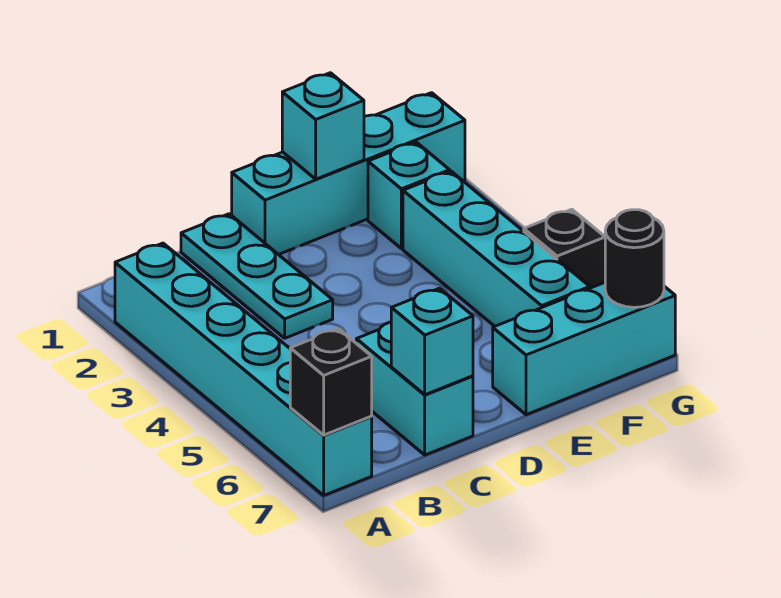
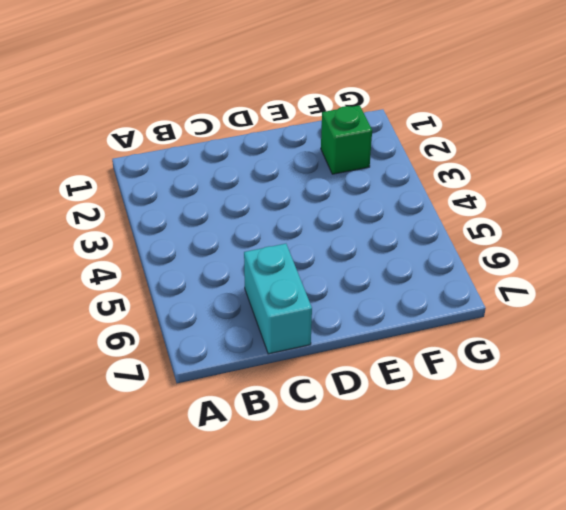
green 1x1 brick [321,105,372,174] -> cyan 1x1 brick [368,142,450,249]
none -> cyan 1x6 brick [115,243,372,495]
none -> cyan 1x3 plate [181,214,333,338]
none -> cyan 1x4 brick [232,93,465,255]

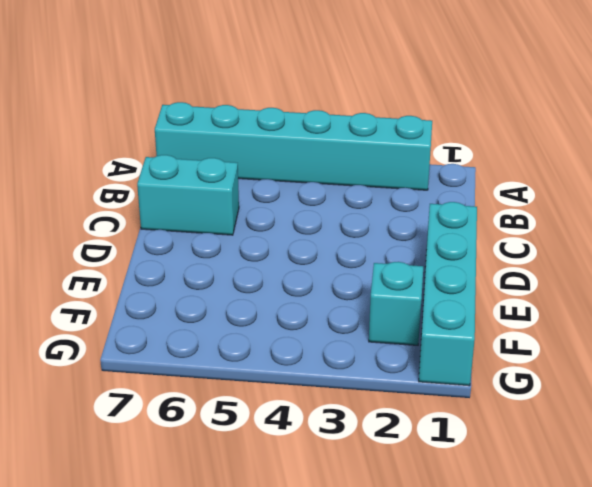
none -> cyan 1x3 plate [181,214,333,338]
none -> cyan 1x3 brick [493,283,675,415]
none -> cyan 1x4 brick [403,171,590,326]

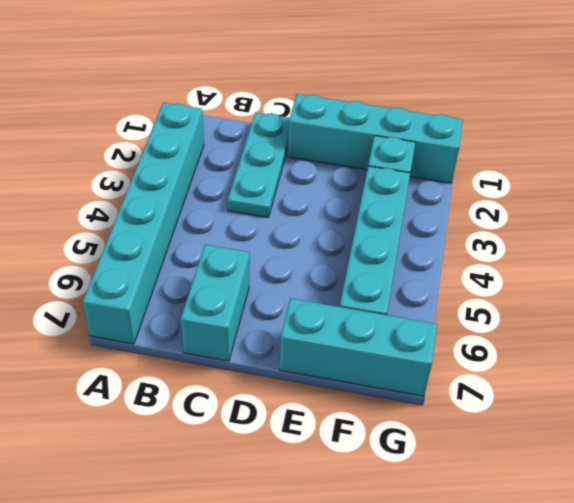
none -> black 1x1 brick [524,209,605,288]
none -> black 1x1 brick [290,329,372,435]
none -> cyan 1x1 brick [391,288,473,395]

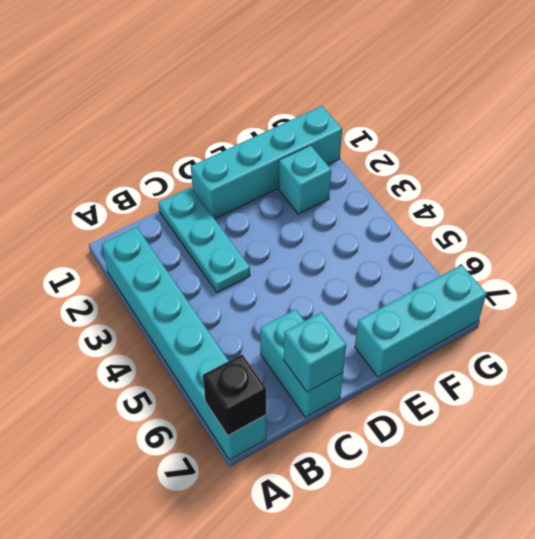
none -> cyan 1x4 brick [403,171,590,326]
none -> black 1x1 brick [524,209,605,288]
none -> cyan 1x1 brick [282,73,364,179]

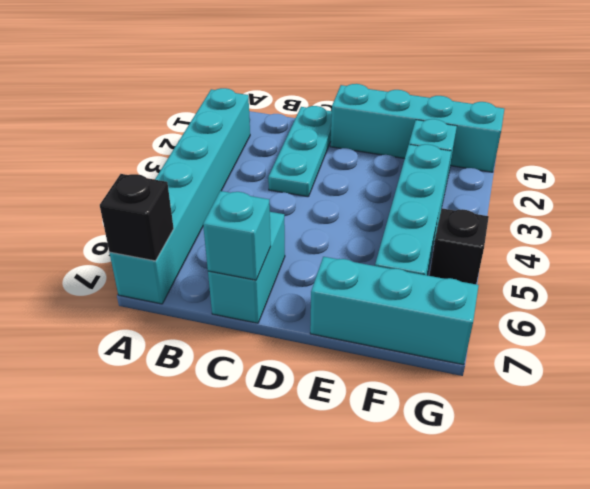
none -> cyan 1x1 brick [282,73,364,179]
none -> black 1x1 round brick [605,210,664,307]

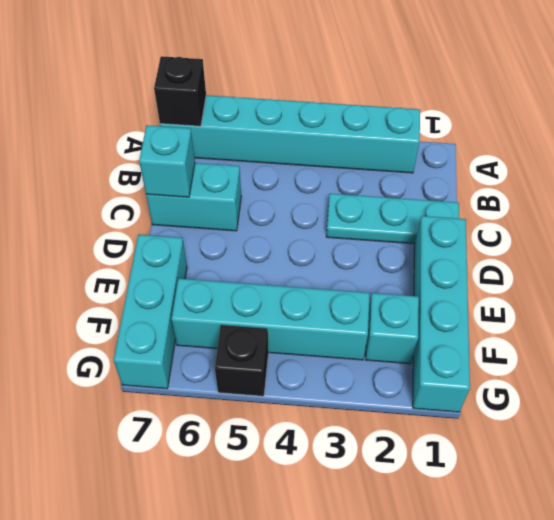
none -> cyan 1x1 brick [282,73,364,179]
none -> black 1x1 round brick [605,210,664,307]

